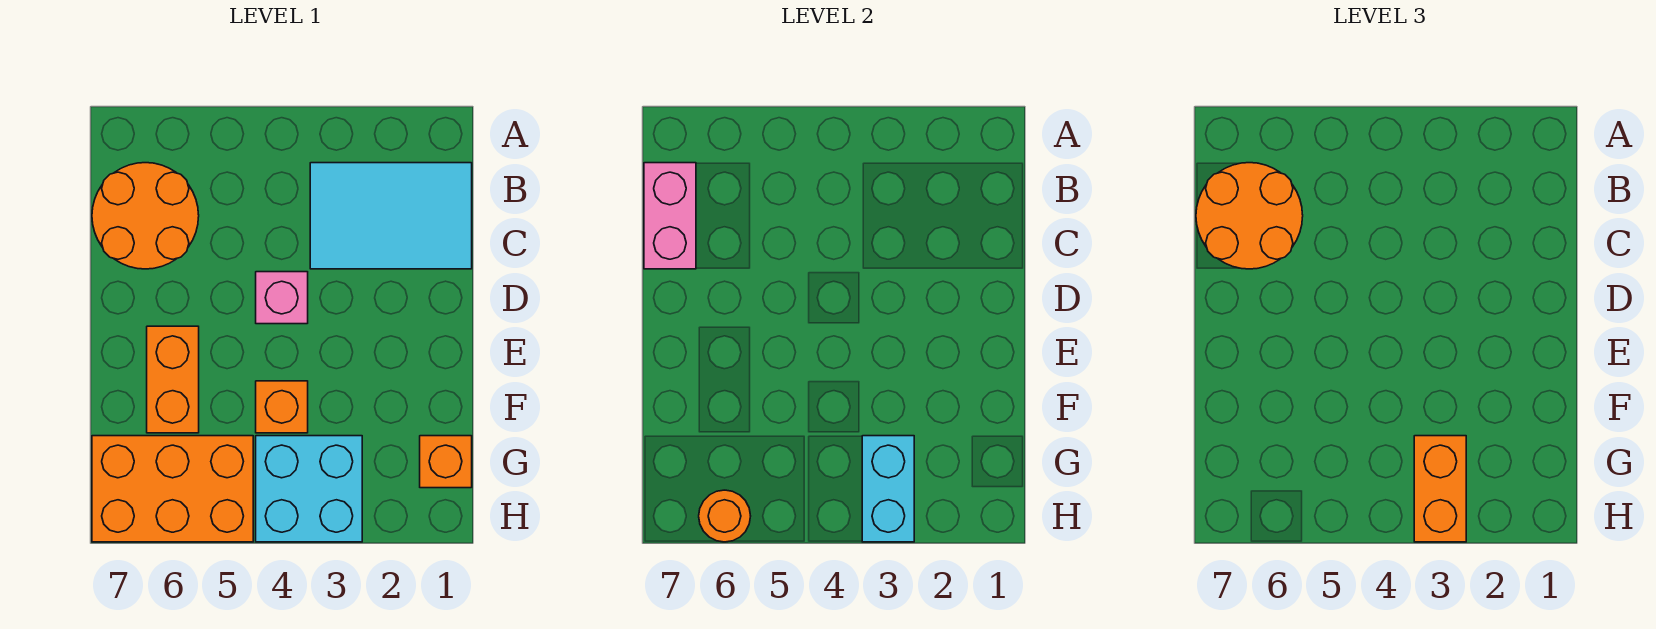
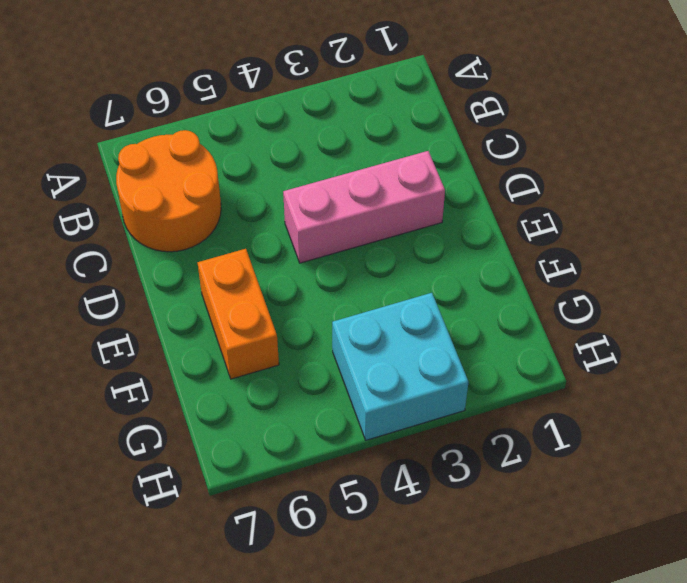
pink 1x3 brick [283,151,445,263] -> pink 1x1 brick [256,272,308,324]
none -> cyan 2x3 tile [310,163,472,269]
none -> orange 1x1 brick [256,381,308,433]
none -> orange 1x1 brick [420,436,472,488]

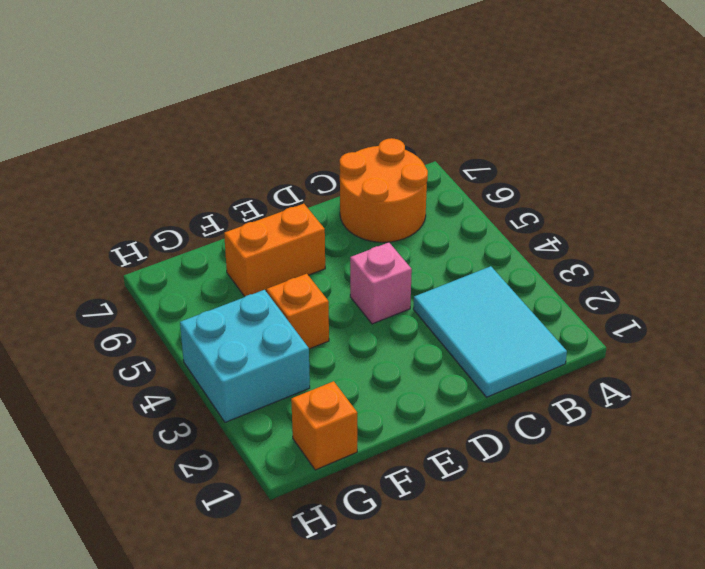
none -> orange 2x3 brick [92,436,253,542]
none -> pink 1x2 brick [644,163,696,269]
none -> cyan 1x2 brick [862,436,914,542]

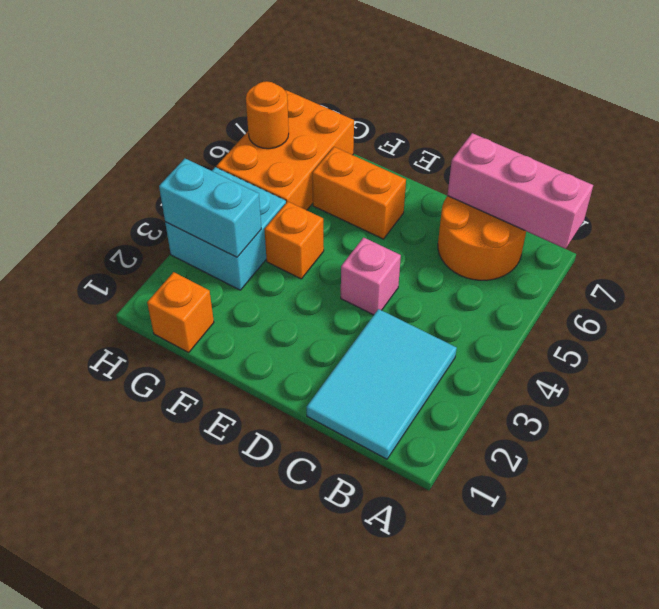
pink 1x3 brick [447,133,593,249] -> pink 1x2 brick [644,163,696,269]
none -> orange 2x2 round brick [1196,163,1303,269]
none -> orange 1x2 brick [1414,436,1466,542]

